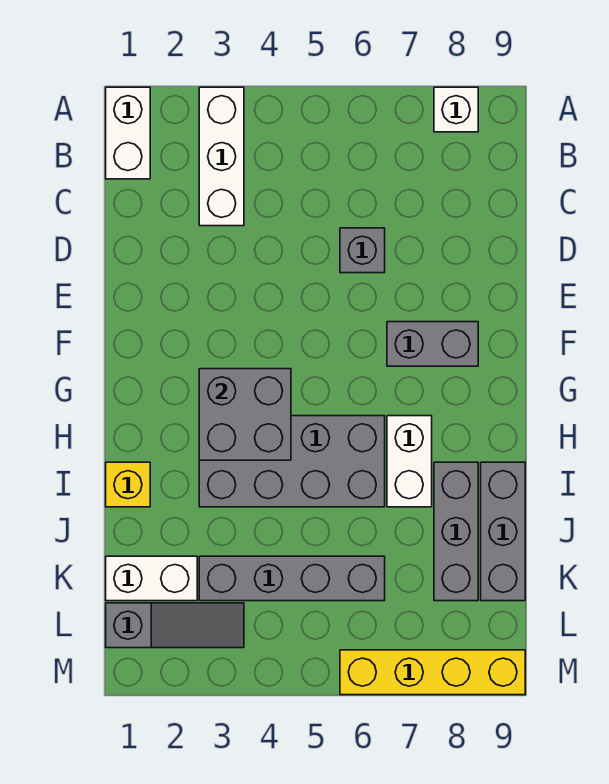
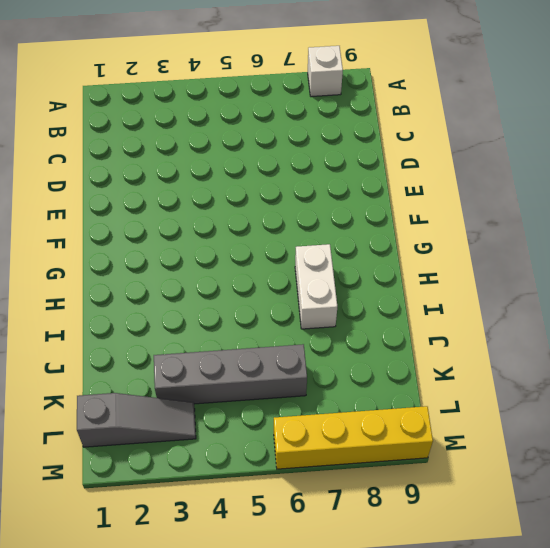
none -> white 1x2 brick [106,87,150,179]
none -> white 1x3 brick [199,87,244,226]
none -> grey 1x1 brick [340,228,385,273]

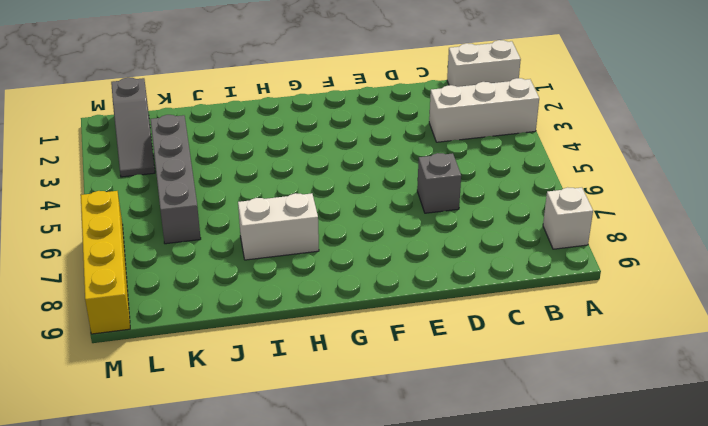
none -> grey 1x2 brick [387,322,478,366]
none -> grey 2x4 brick [199,416,385,507]
none -> yellow 1x1 brick [106,462,150,507]

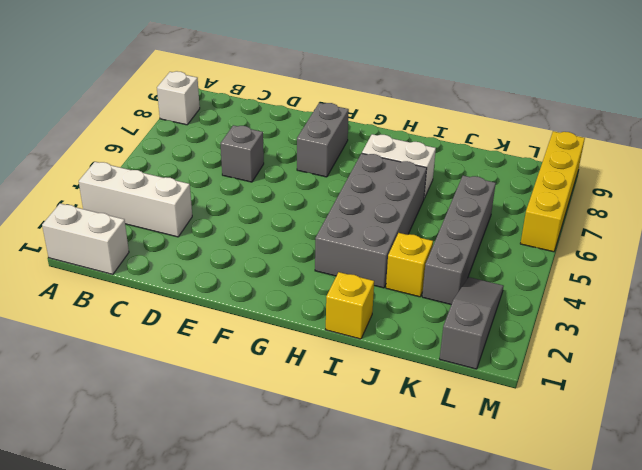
yellow 1x1 brick [386,233,433,297] -> none
none -> grey 1x3 brick [434,462,478,601]
none -> grey 1x3 brick [481,462,525,601]
none -> white 1x2 brick [106,556,197,601]

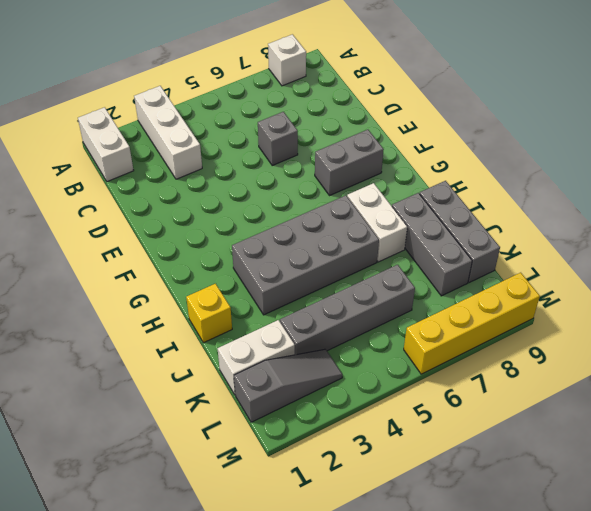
none -> grey 2x2 brick [199,369,291,460]

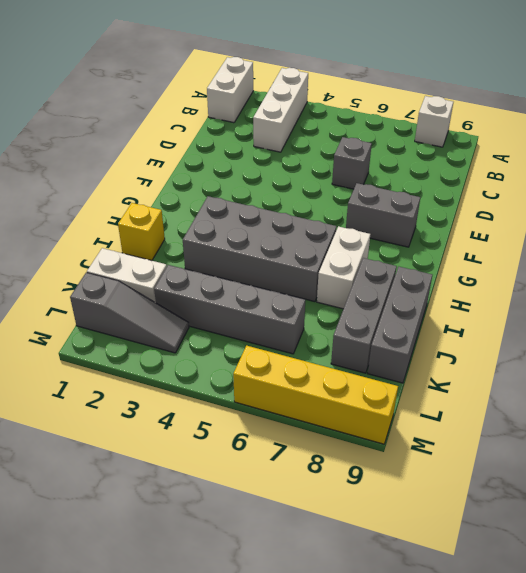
none -> grey 2x2 brick [199,369,291,460]

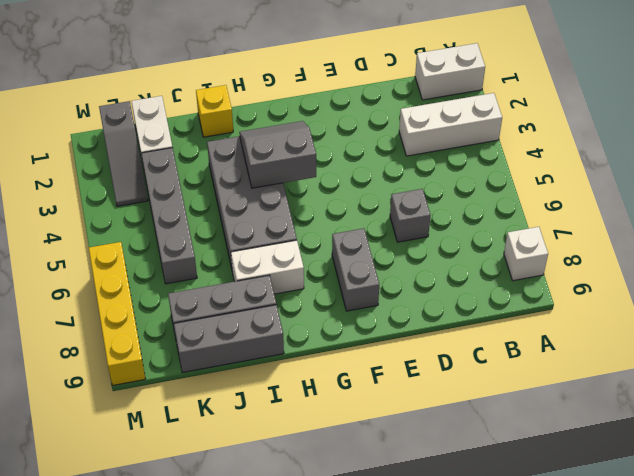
grey 2x2 slope [239,121,316,188] -> grey 2x2 brick [199,369,291,460]

